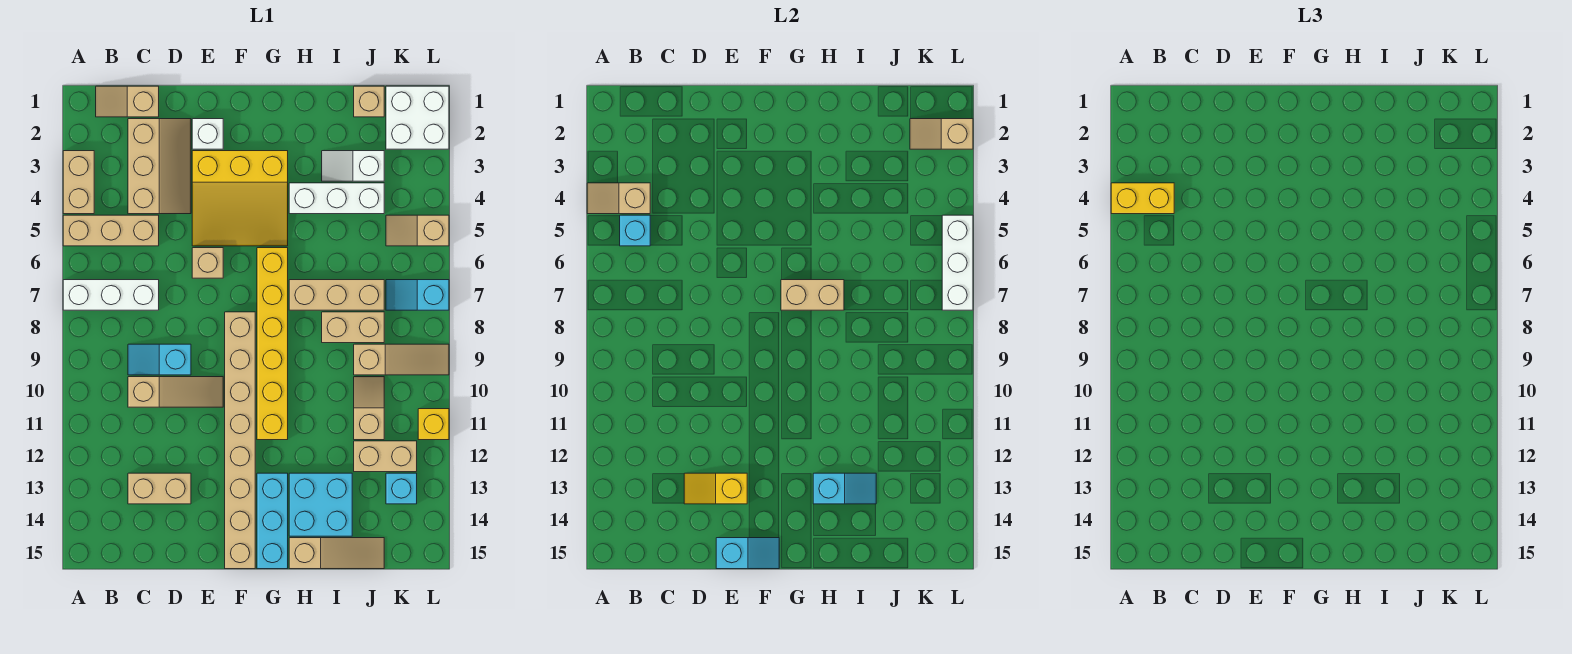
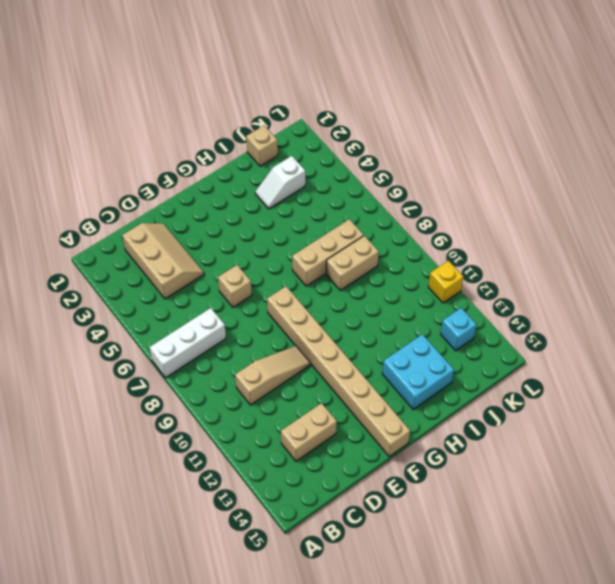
none -> tan 1x2 brick [63,151,94,214]
none -> tan 1x3 brick [63,215,159,246]
none -> tan 1x2 slope [96,86,159,117]
none -> cyan 1x2 slope [128,344,191,375]

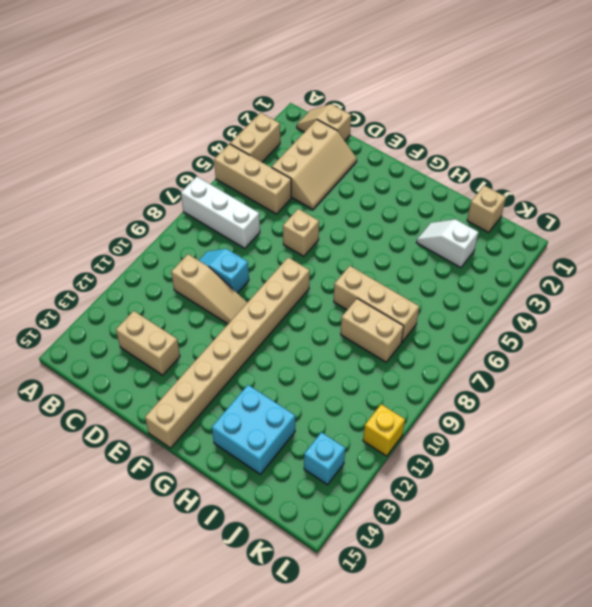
none -> white 1x1 brick [192,119,223,149]
none -> yellow 3x3 slope [192,151,288,246]
none -> yellow 1x6 brick [257,248,288,440]
none -> cyan 1x3 brick [257,473,288,569]

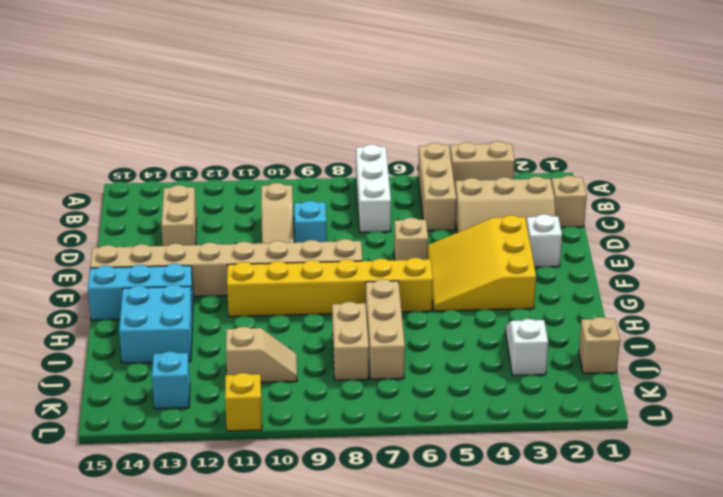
none -> white 1x3 brick [289,183,384,214]
none -> tan 1x3 slope [289,538,384,569]
none -> tan 1x3 slope [354,344,449,375]
none -> tan 1x2 brick [354,441,417,472]

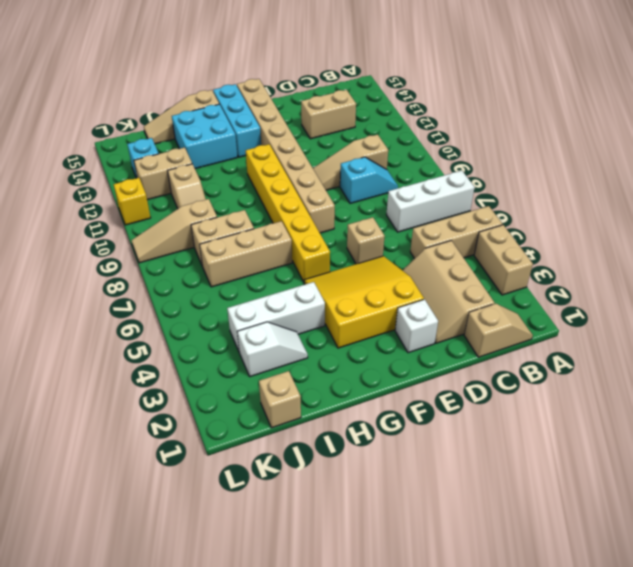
none -> white 2x2 brick [386,86,449,149]
none -> tan 1x2 slope [386,215,449,246]
none -> cyan 1x2 slope [386,280,449,310]
none -> tan 1x2 slope [587,183,650,214]

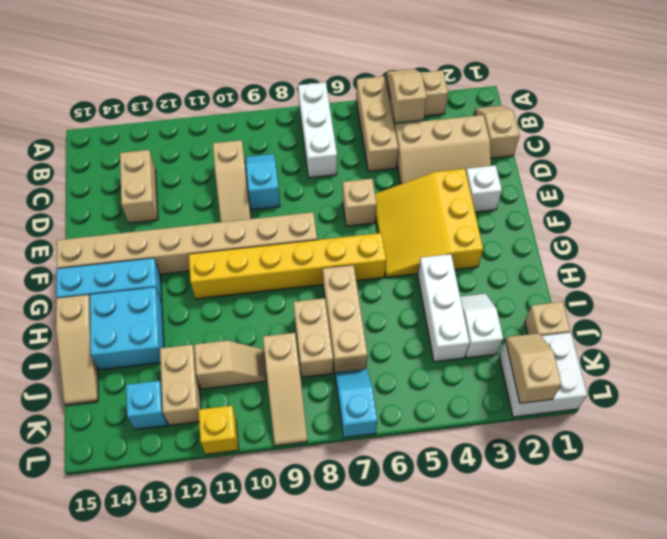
none -> tan 1x2 slope [386,215,449,246]
none -> cyan 1x1 brick [620,215,650,246]
none -> yellow 1x2 slope [684,473,747,504]
none -> cyan 1x2 slope [716,538,779,569]

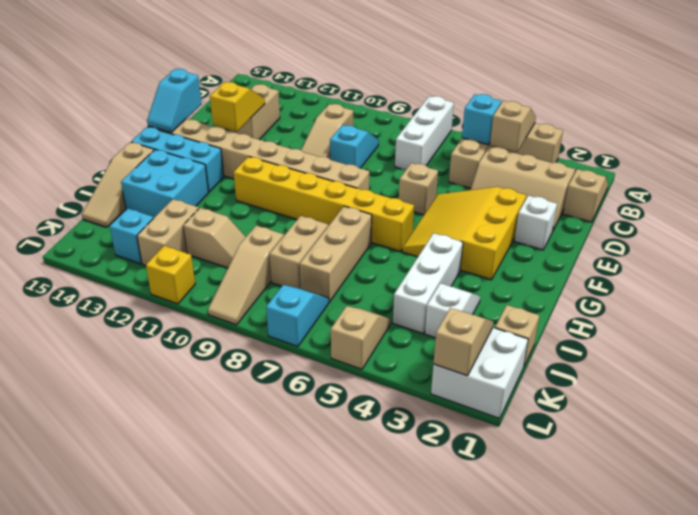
none -> tan 1x2 brick [781,280,844,310]
none -> cyan 1x2 slope [813,473,876,504]
none -> white 1x3 brick [942,215,973,310]
none -> yellow 1x2 brick [1111,183,1174,214]

